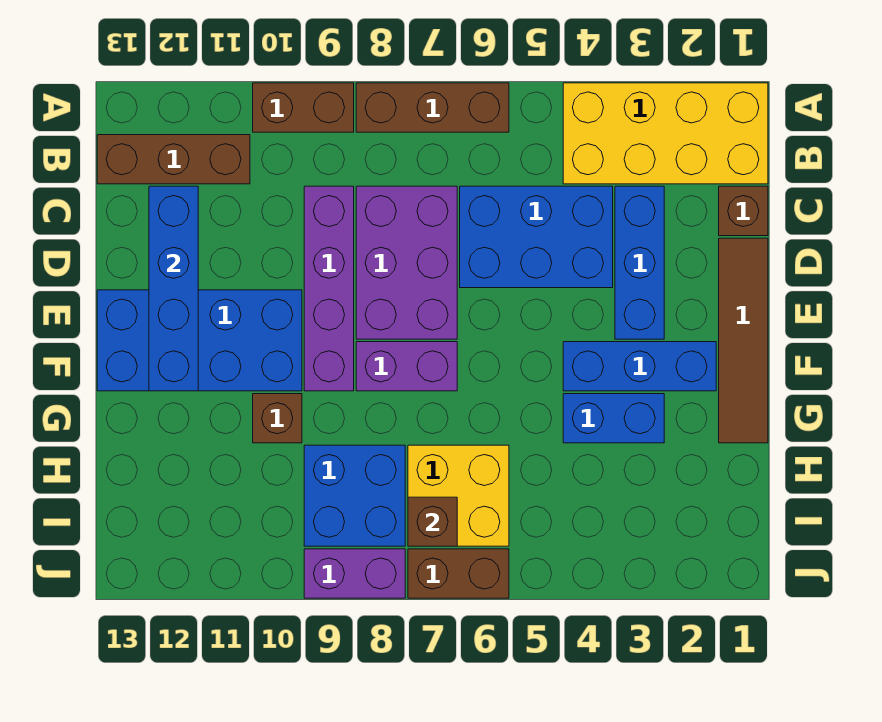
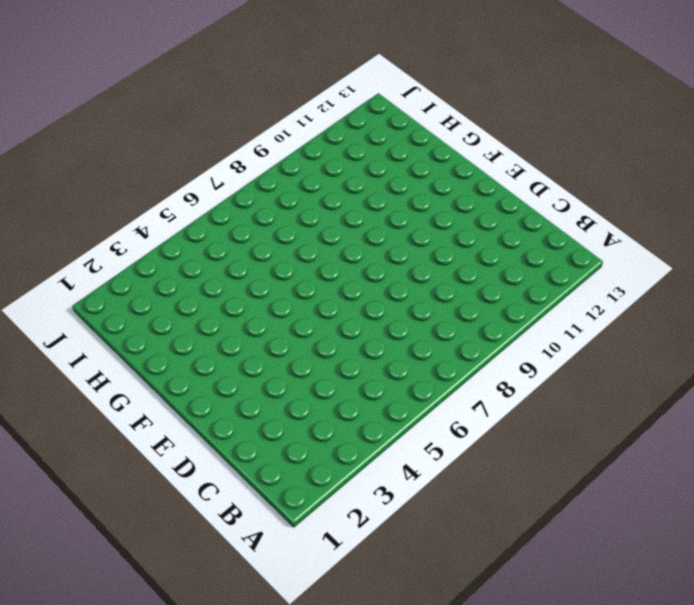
none -> yellow 2x4 brick [563,83,768,184]
none -> brown 1x3 brick [356,83,509,132]
none -> brown 1x2 brick [253,83,354,132]

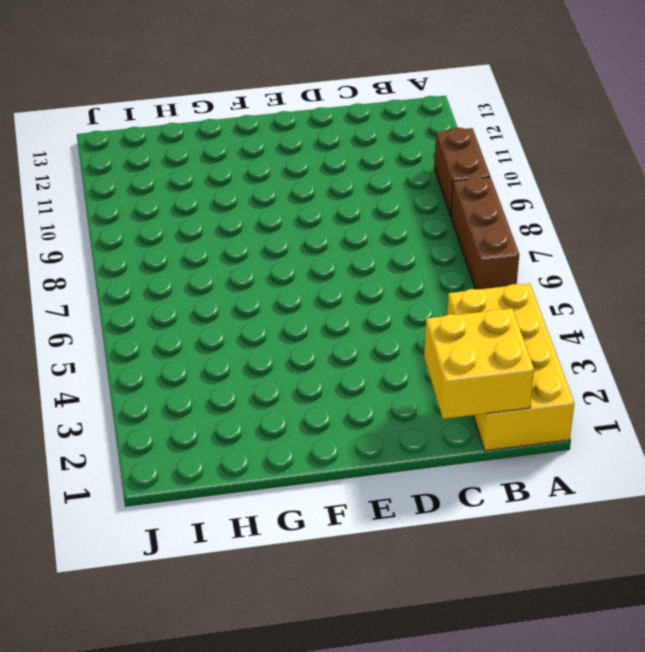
yellow 2x2 brick [424,308,534,419] -> yellow 2x2 brick moved to [408,445,509,546]
none -> brown 1x3 brick [97,135,250,184]
none -> brown 1x1 brick [719,186,768,236]
none -> blue 1x3 brick [615,186,664,339]

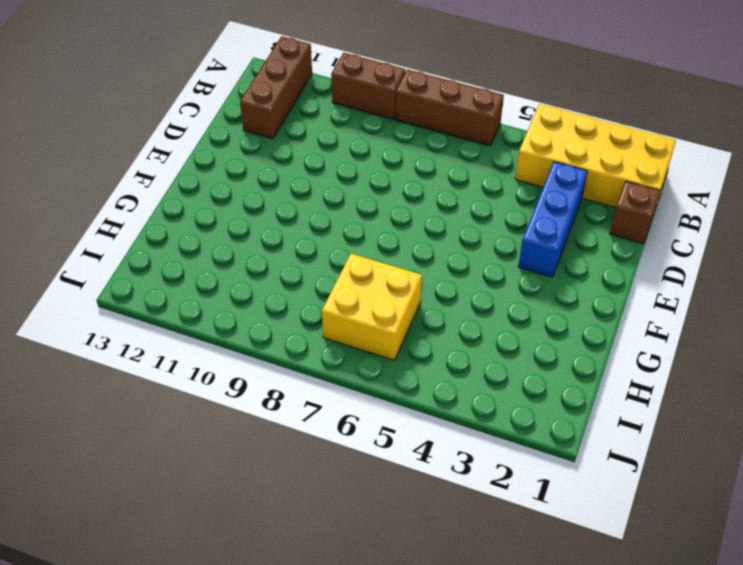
brown 1x3 brick [240,36,312,139] -> brown 1x3 brick turned to [97,135,250,184]
none -> blue 2x3 brick [460,186,613,288]
none -> purple 2x3 brick [356,186,457,339]
none -> purple 1x4 brick [304,186,354,391]

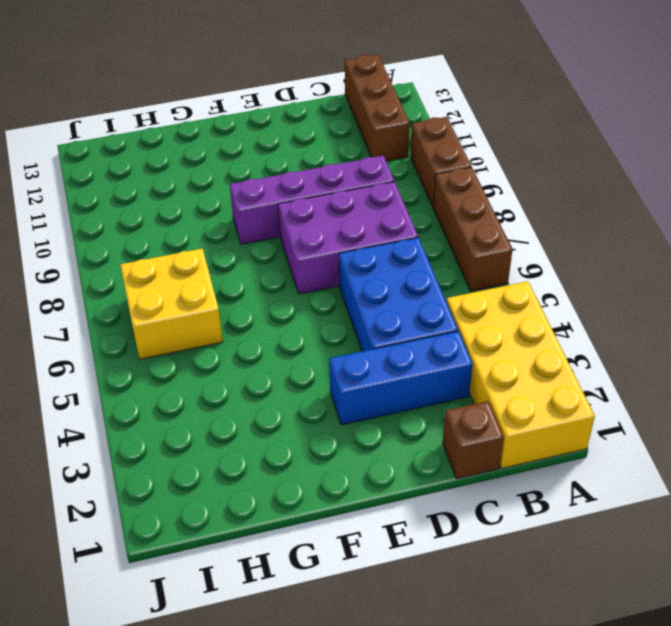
none -> brown 1x4 tile [719,238,768,443]
none -> blue 2x4 brick [97,290,302,391]
none -> blue 1x3 brick [563,342,716,391]

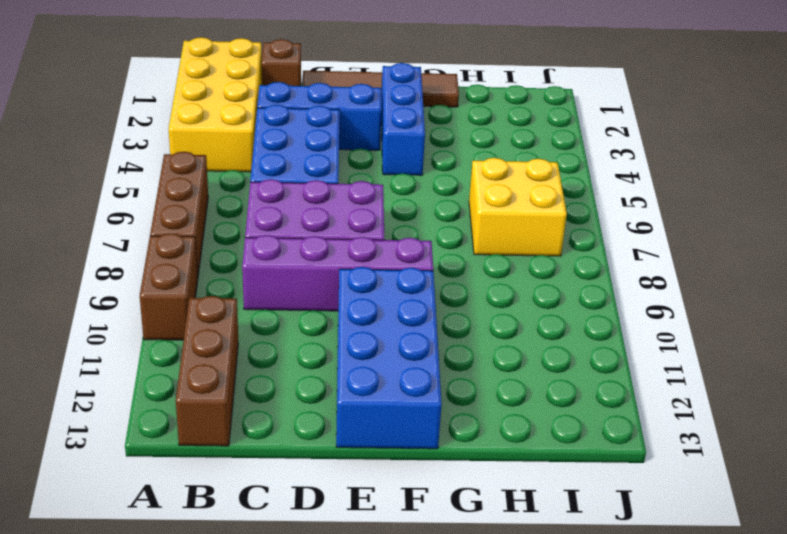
none -> purple 1x2 brick [356,342,457,391]
none -> blue 1x2 brick [563,394,664,443]
none -> brown 1x1 brick [253,394,302,443]

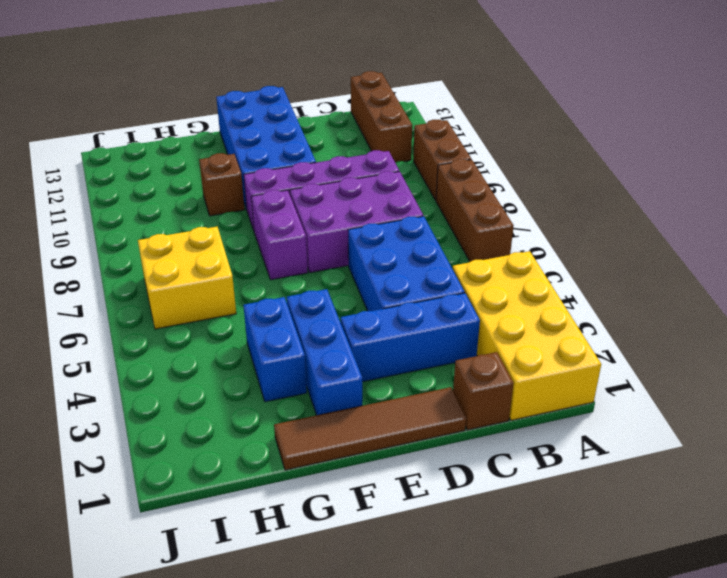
none -> blue 2x2 brick [304,445,405,546]
none -> brown 1x2 brick [408,549,509,598]
none -> purple 1x2 brick [304,549,405,598]

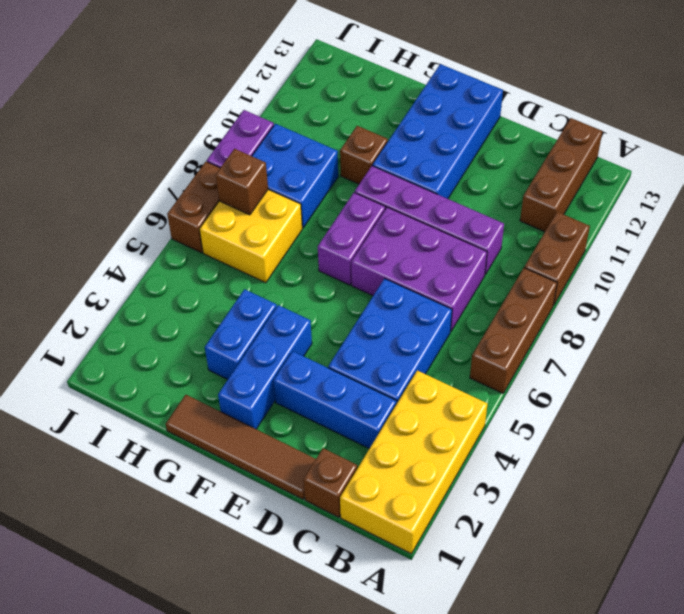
none -> blue 1x4 brick [149,186,198,391]

